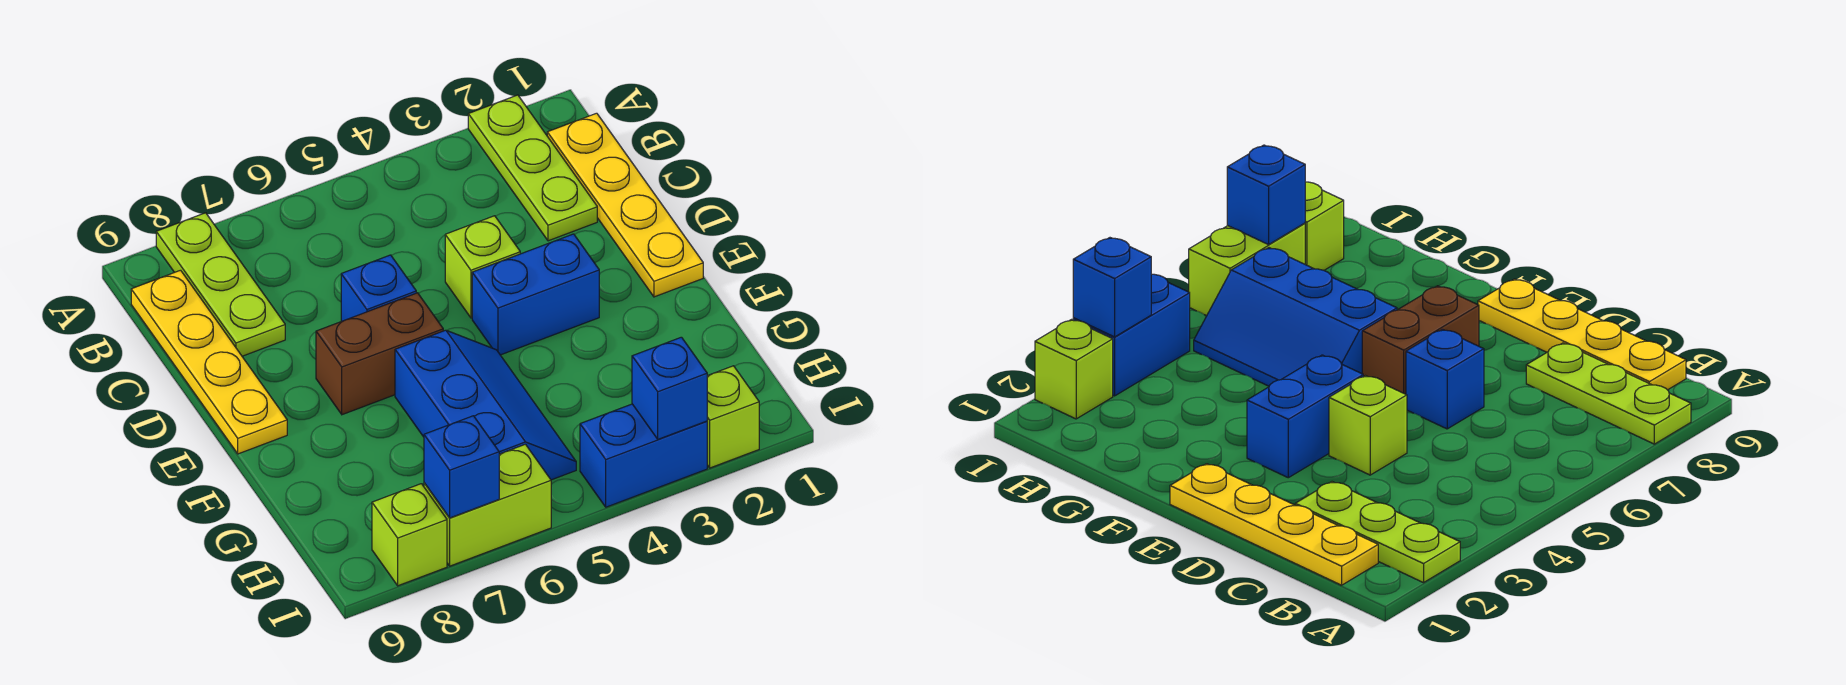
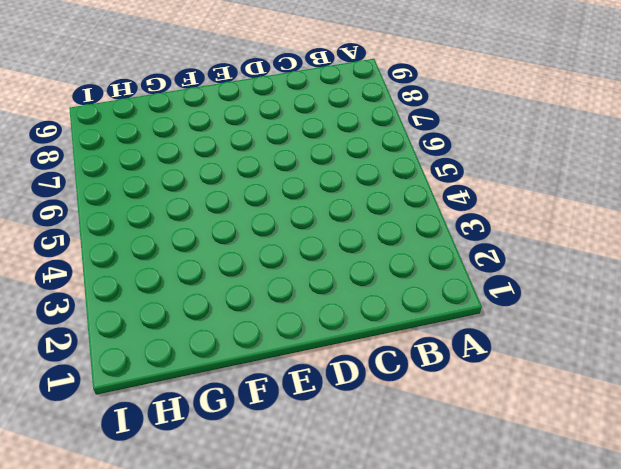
none -> lime 1x3 plate [468,95,597,241]
none -> lime 1x3 plate [156,213,285,356]
none -> yellow 1x4 plate [547,113,703,297]

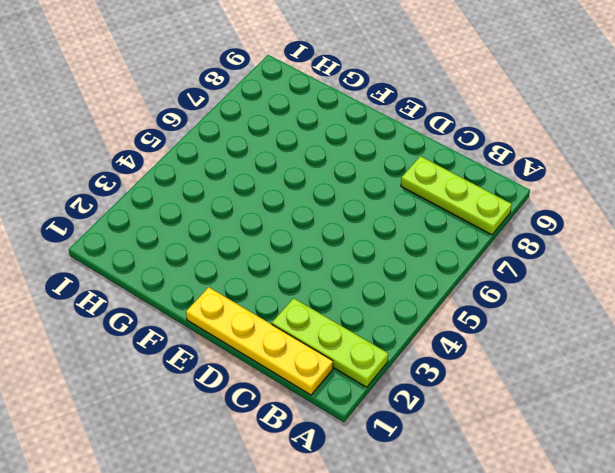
none -> yellow 1x4 plate [131,270,287,454]
none -> lime 1x1 brick [445,216,520,318]
none -> blue 1x1 brick [341,255,416,321]

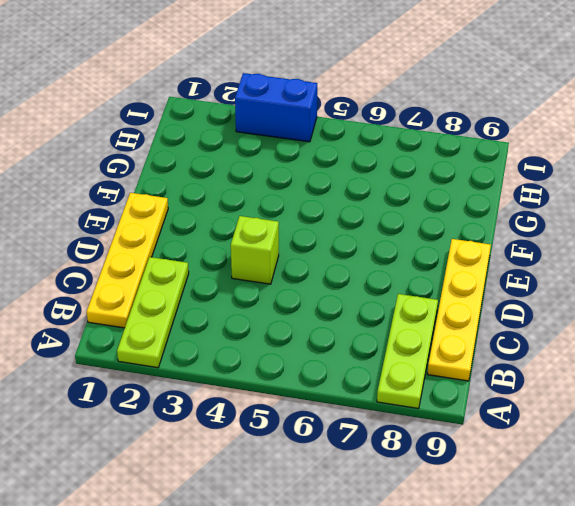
none -> blue 1x1 brick [341,255,416,321]
none -> blue 1x2 brick [472,234,599,355]
none -> brown 1x2 brick [316,293,443,415]

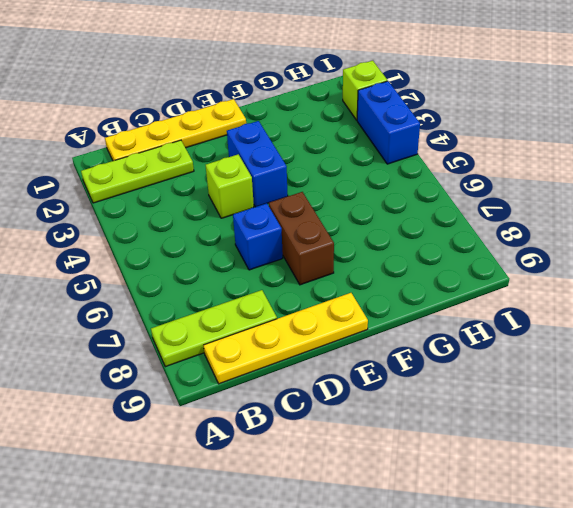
none -> blue 2x3 slope [395,330,576,480]
none -> lime 1x2 brick [424,444,551,566]
none -> lime 1x1 brick [372,484,447,586]

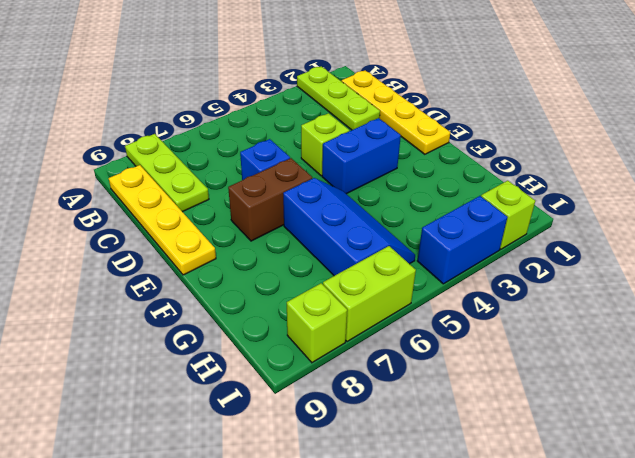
none -> blue 1x1 brick [632,337,707,439]
none -> blue 1x1 brick [424,416,499,518]

